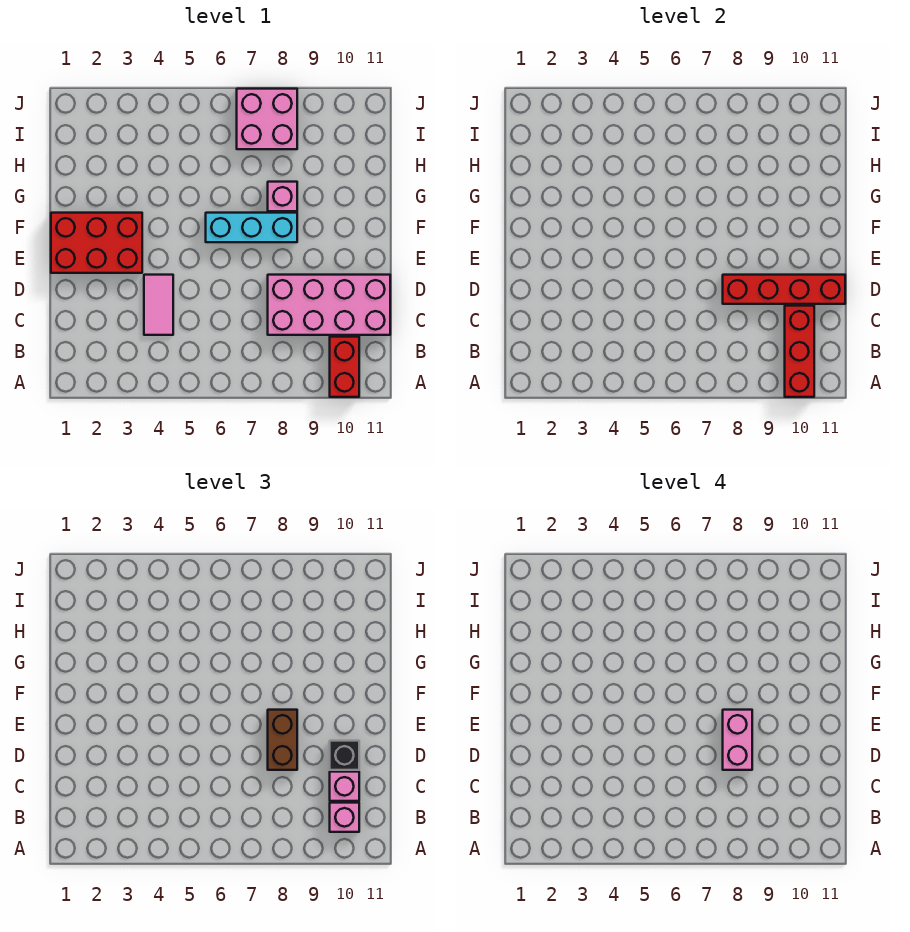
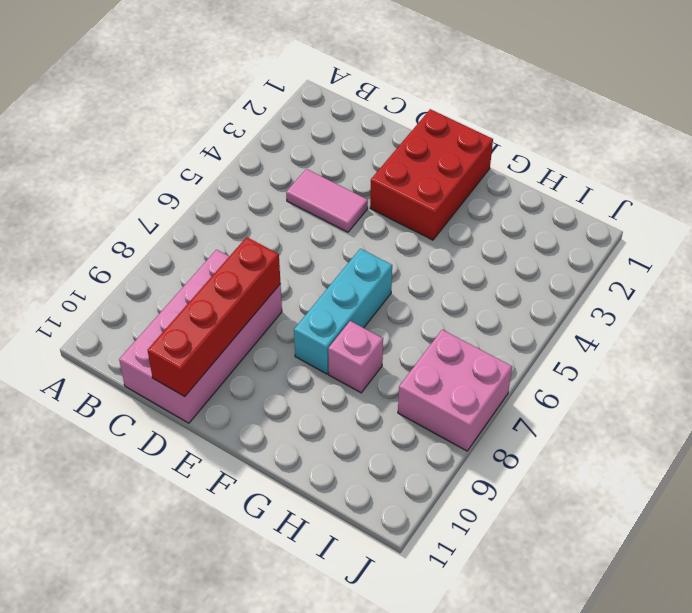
none -> red 1x2 brick [330,337,359,397]
none -> red 1x3 brick [785,306,814,397]
none -> pink 1x1 brick [330,803,359,832]

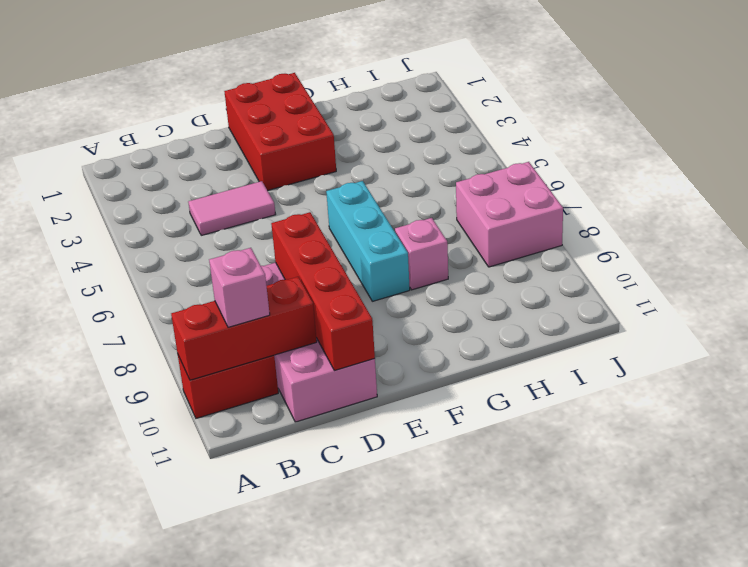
none -> pink 1x1 brick [330,772,359,801]
none -> brown 1x2 brick [268,710,297,770]
none -> black 1x1 brick [330,741,359,770]

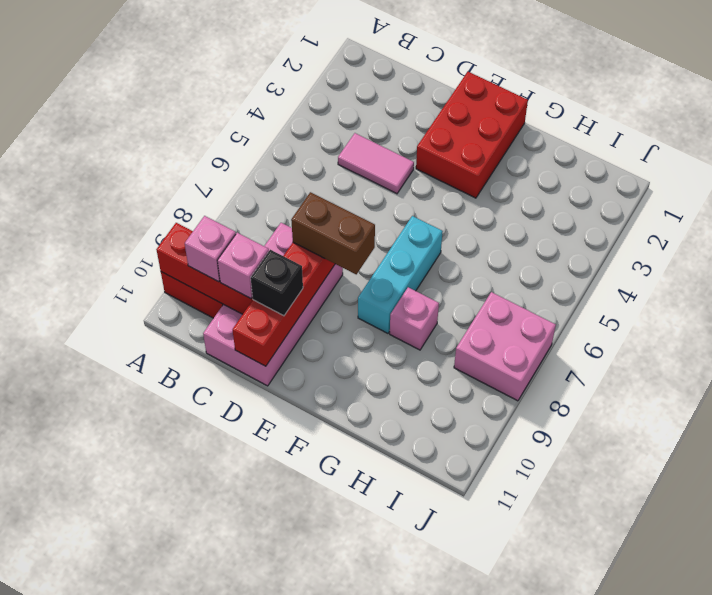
none -> pink 1x2 brick [723,710,752,770]

